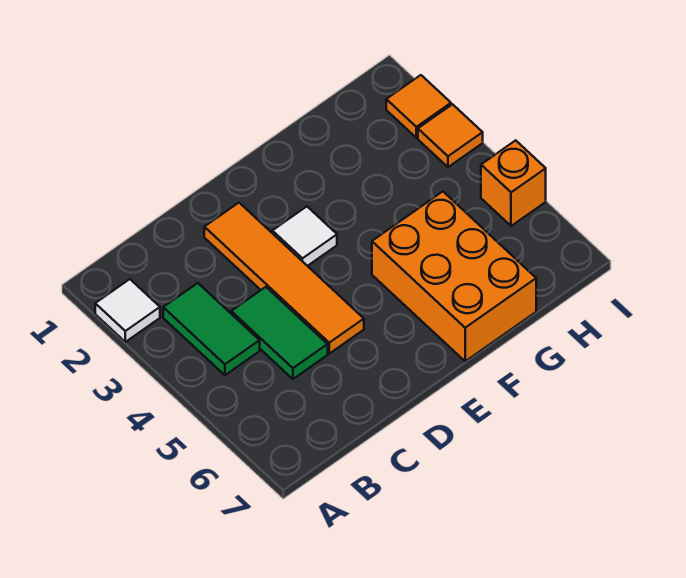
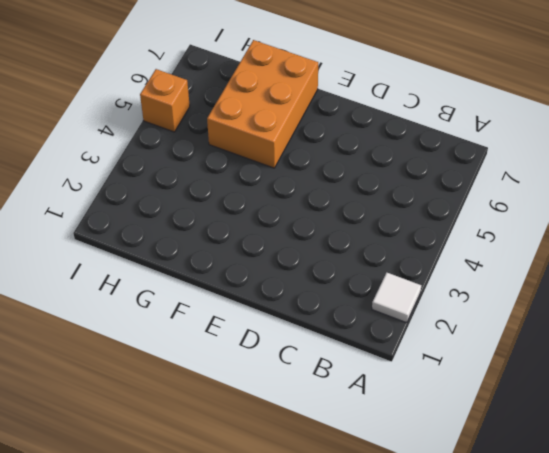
none -> green 1x2 tile [163,283,260,375]
none -> green 1x2 tile [231,287,328,379]

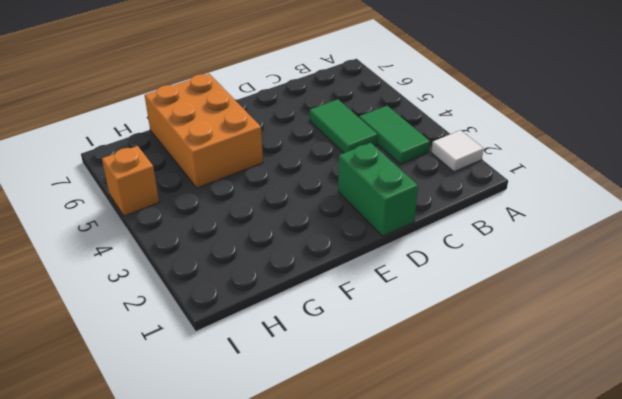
green 1x2 brick [338,143,418,236] -> orange 1x4 tile [204,203,364,353]
none -> white 1x1 tile [272,207,337,266]
none -> orange 1x1 tile [386,75,451,138]

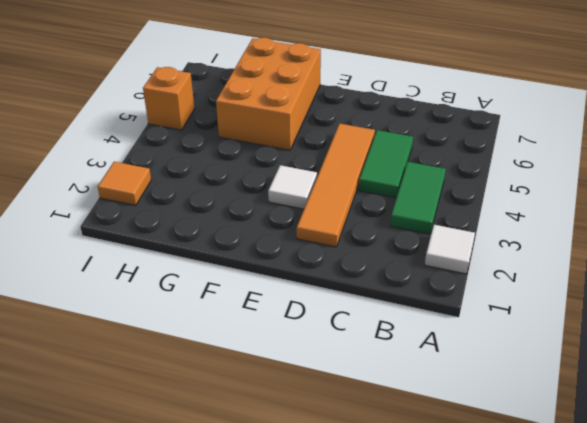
none -> orange 1x1 tile [418,104,483,167]

